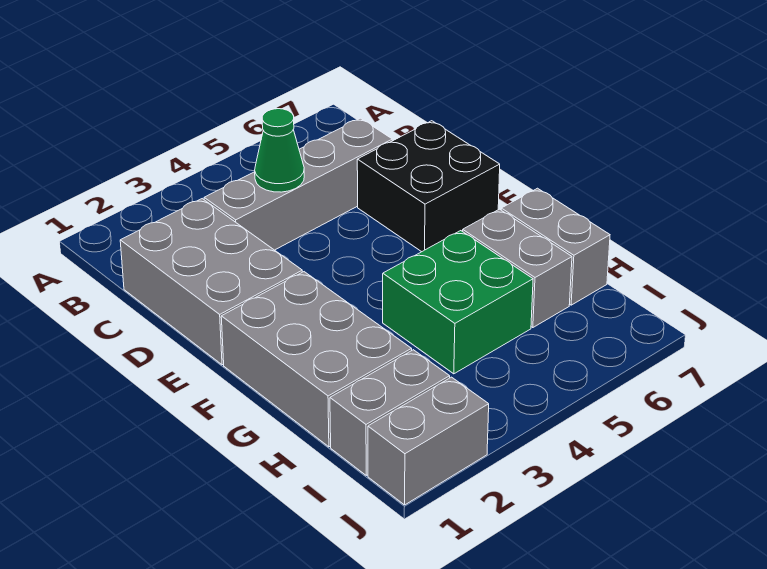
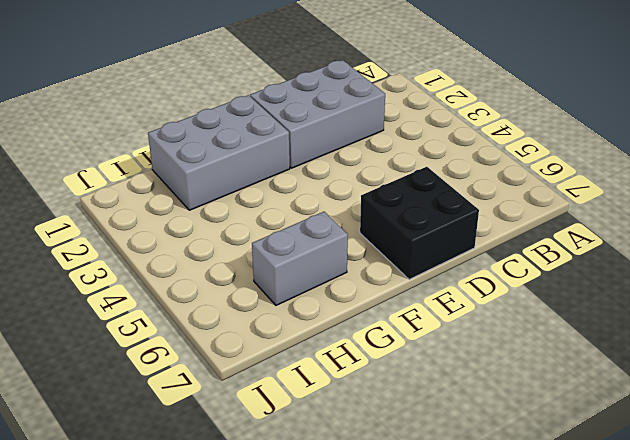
none -> grey 1x4 brick [204,118,392,250]
none -> green 2x2 brick [383,231,533,374]

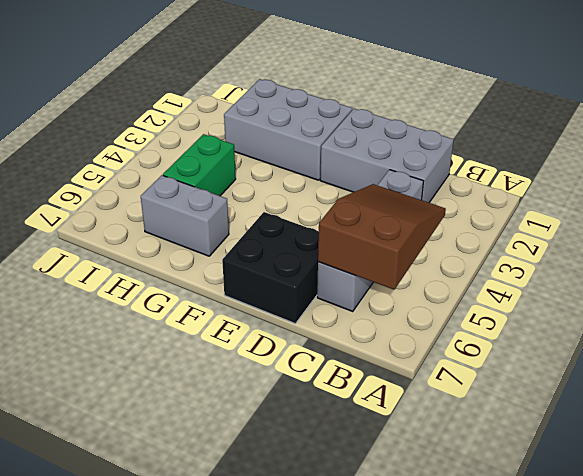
brown 2x3 slope [318,184,446,290] -> green 1x1 cone [255,109,304,192]
green 1x2 brick [163,134,236,196] -> green 2x2 brick [383,231,533,374]
none -> grey 1x2 brick [501,188,610,305]
none -> grey 1x2 brick [330,350,450,475]

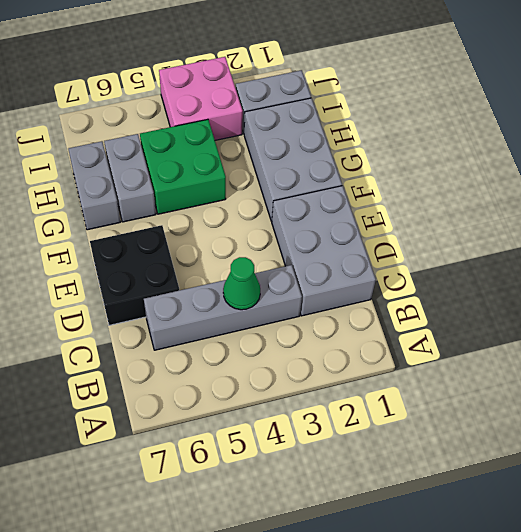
pink 2x2 brick [159,57,243,140] -> none
none -> grey 1x2 brick [368,377,489,505]

